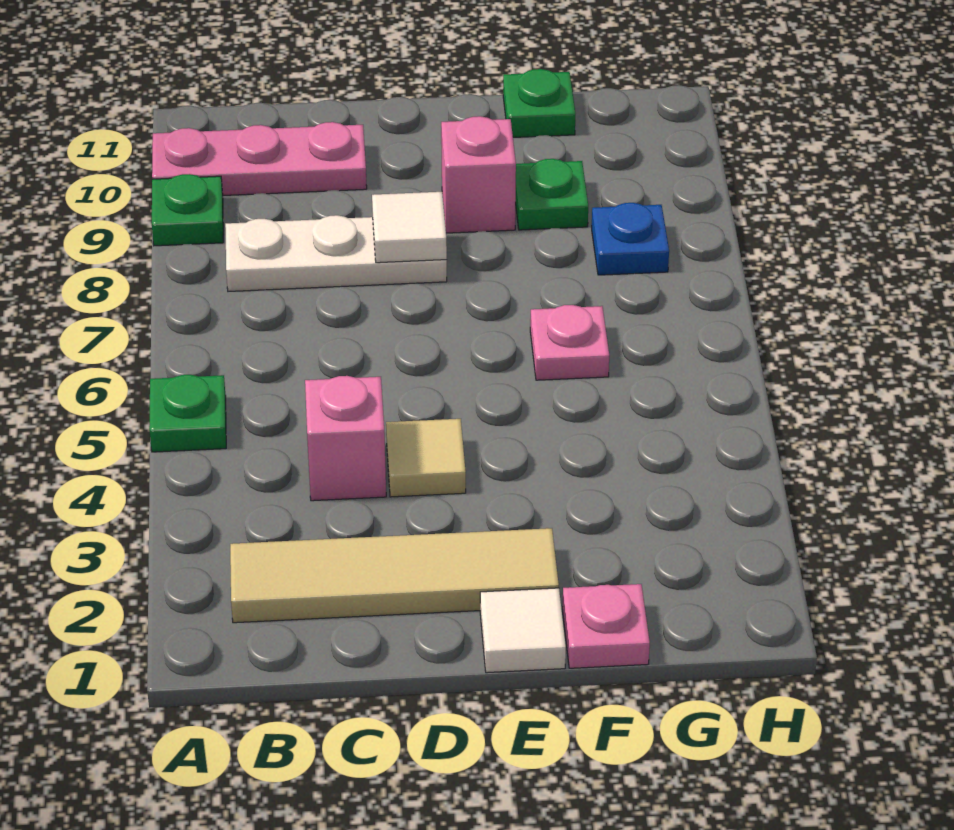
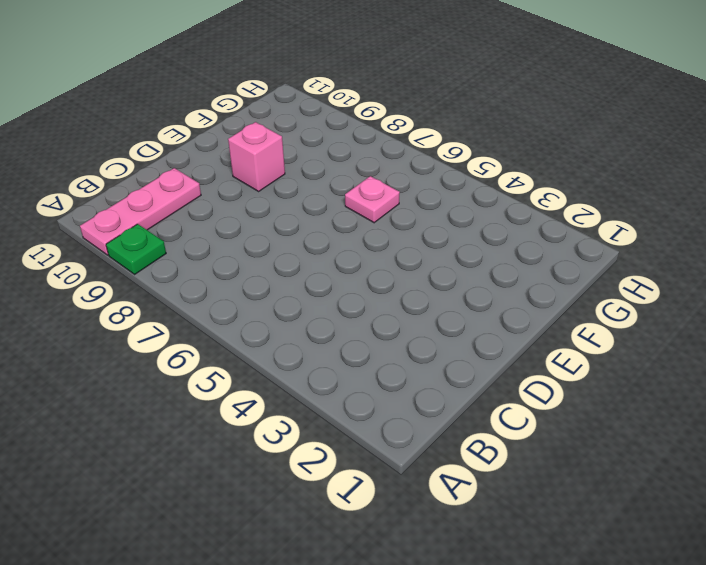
none -> green 1x1 plate [149,375,226,452]
none -> tan 1x4 tile [230,528,559,623]
none -> white 1x3 plate [225,215,447,291]

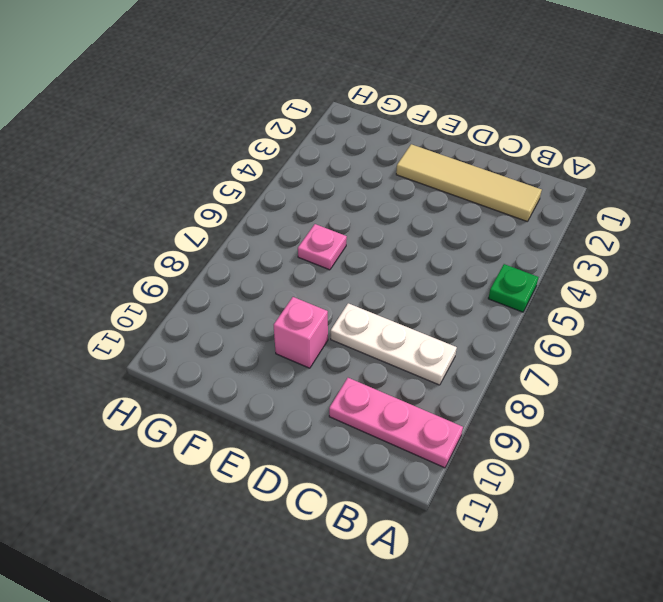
none -> green 1x1 plate [152,174,223,246]
none -> pink 1x1 brick [305,376,386,501]
none -> tan 1x1 tile [386,419,466,497]

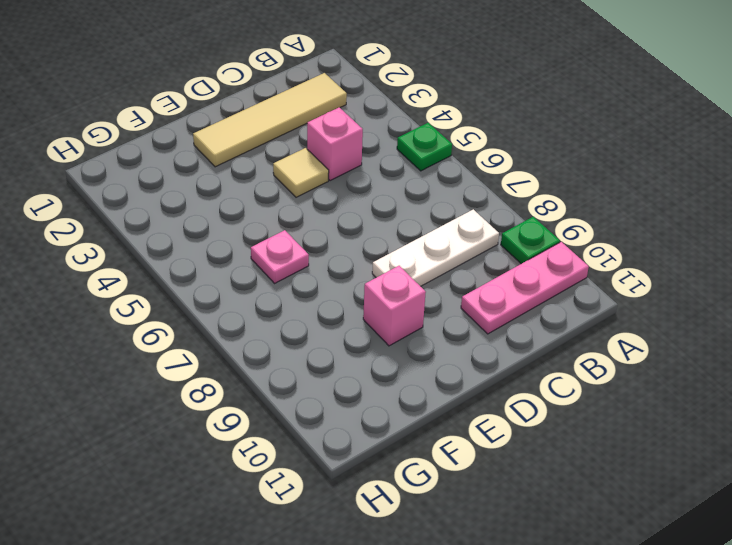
none -> white 1x1 tile [480,588,566,673]
none -> pink 1x1 plate [562,584,650,668]
none -> green 1x1 plate [515,159,588,230]

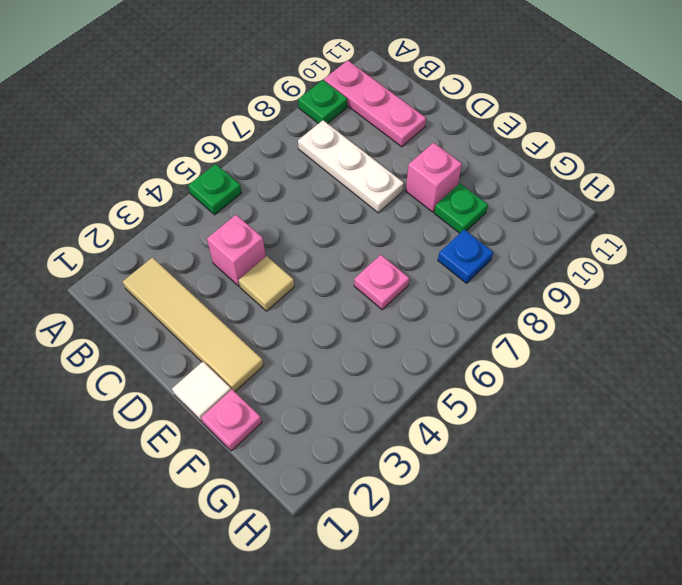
none -> green 1x1 plate [503,69,575,137]
none -> white 1x1 tile [372,192,447,263]

